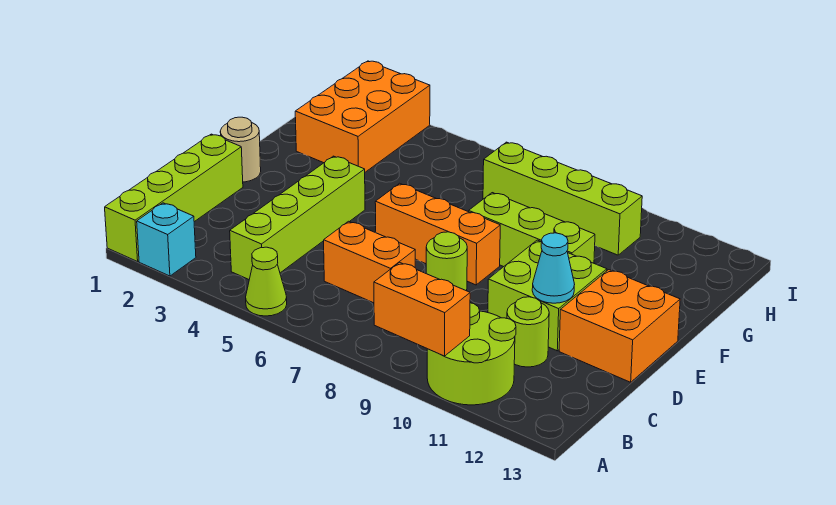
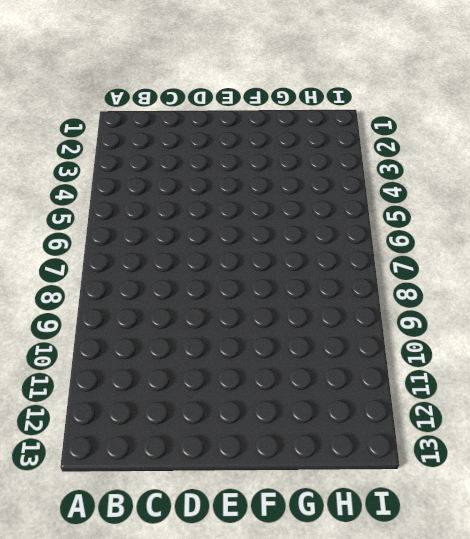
none -> lime 1x4 brick [105,134,243,262]
none -> cyan 1x1 brick [137,203,196,276]
none -> lime 1x1 cone [246,247,287,316]

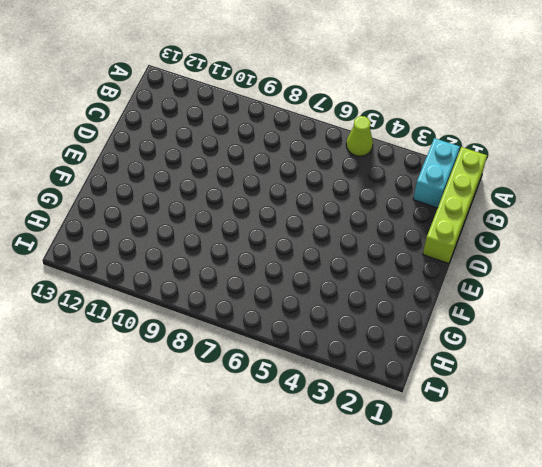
cyan 1x2 brick [413,138,460,208] -> cyan 1x1 brick [137,203,196,276]
none -> lime 2x2 round brick [427,303,516,405]
none -> lime 1x4 brick [230,156,365,279]
none -> orange 1x2 brick [324,221,415,303]

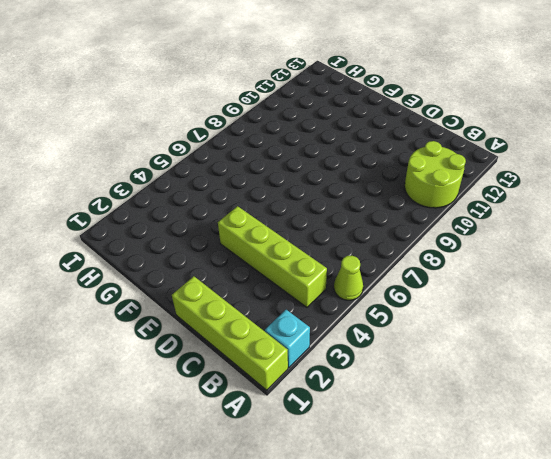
none -> orange 1x2 brick [324,221,415,303]
none -> lime 1x1 round brick [507,297,549,367]
none -> lime 1x1 round brick [426,232,467,290]

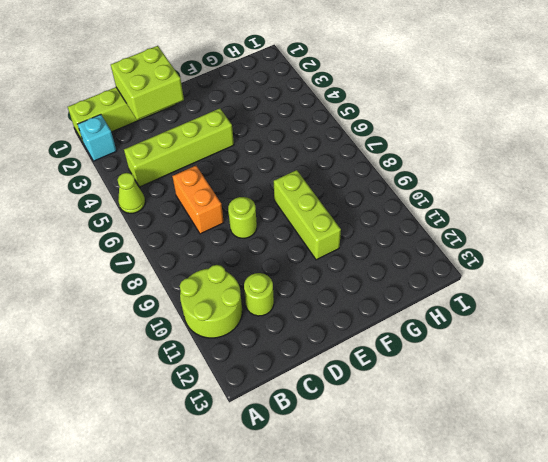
lime 2x2 brick [111,46,184,120] -> lime 2x2 brick moved to [488,240,607,351]
none -> orange 2x2 brick [559,270,680,382]
none -> tan 1x1 round brick [220,117,261,182]
none -> orange 1x3 brick [375,183,500,285]

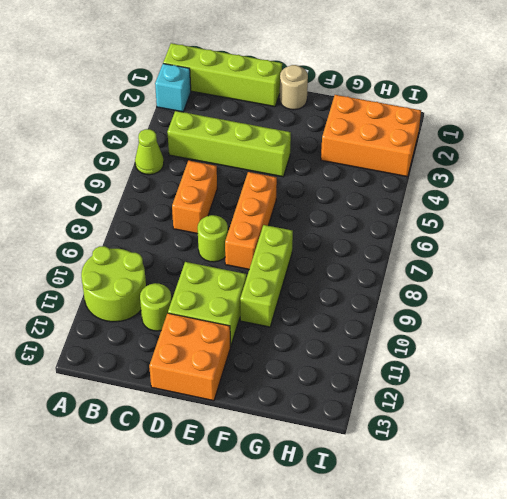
none -> lime 1x4 brick [483,142,642,255]
none -> orange 1x2 brick [374,262,470,356]
none -> cyan 1x1 cone [532,233,575,303]

